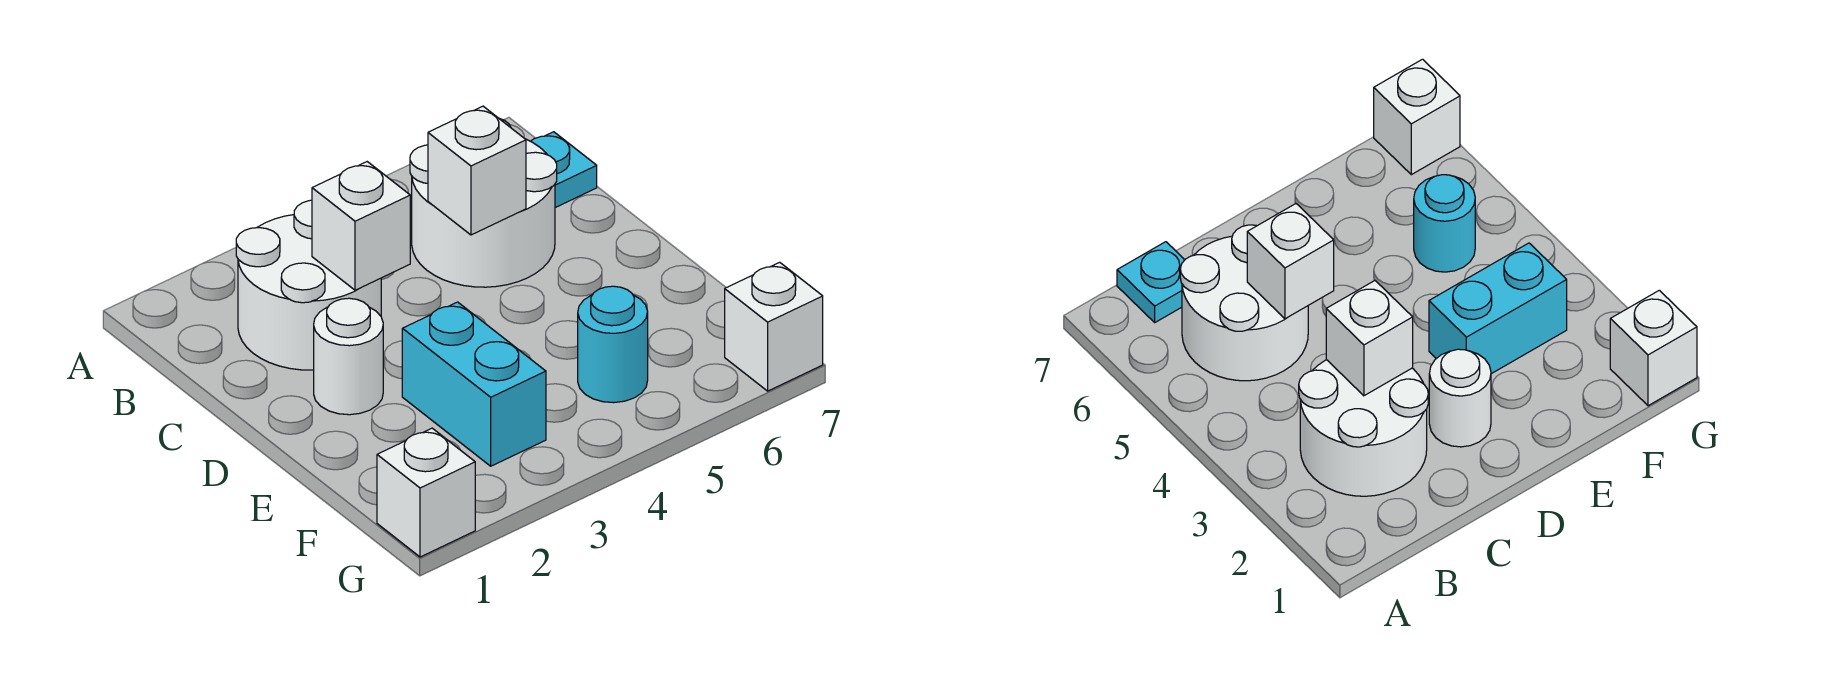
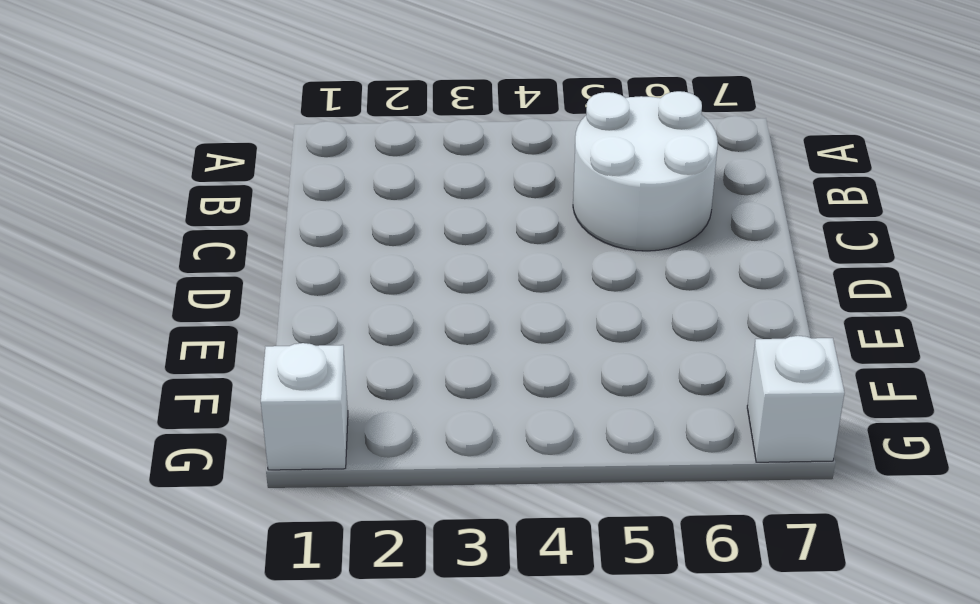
none -> white 2x2 round brick [236,200,381,370]
none -> cyan 1x1 plate [531,132,597,208]

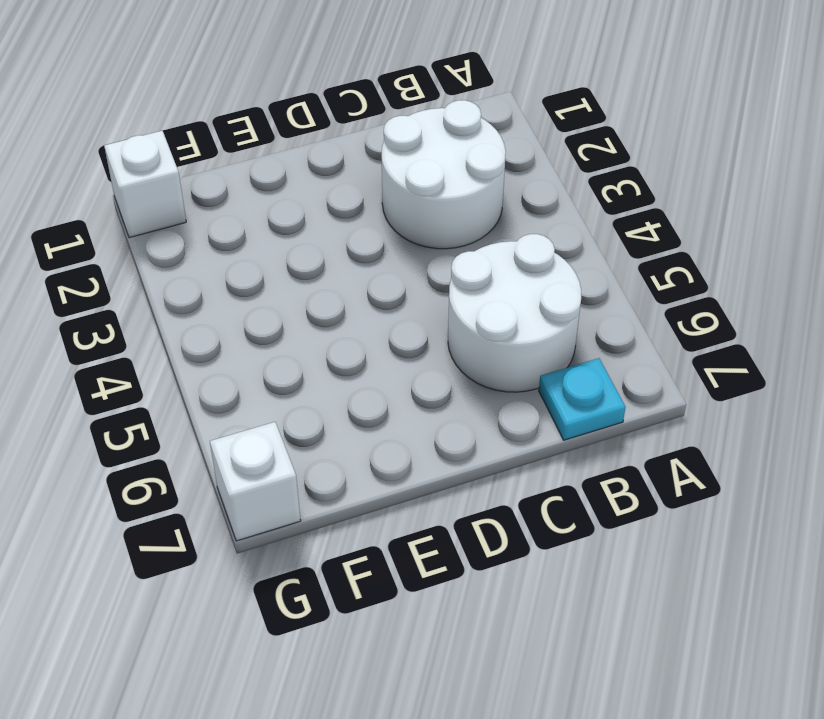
none -> white 1x1 round brick [314,298,383,415]
none -> cyan 1x2 brick [402,302,546,466]

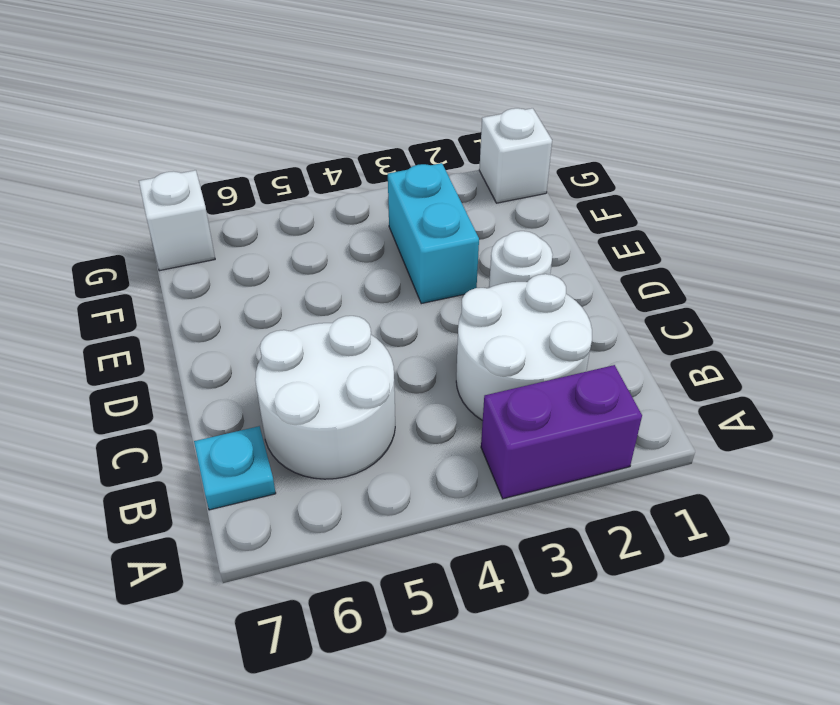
purple 1x2 brick [481,365,642,499] -> none
none -> cyan 1x1 round brick [578,286,648,403]
none -> white 1x1 brick [312,162,410,290]

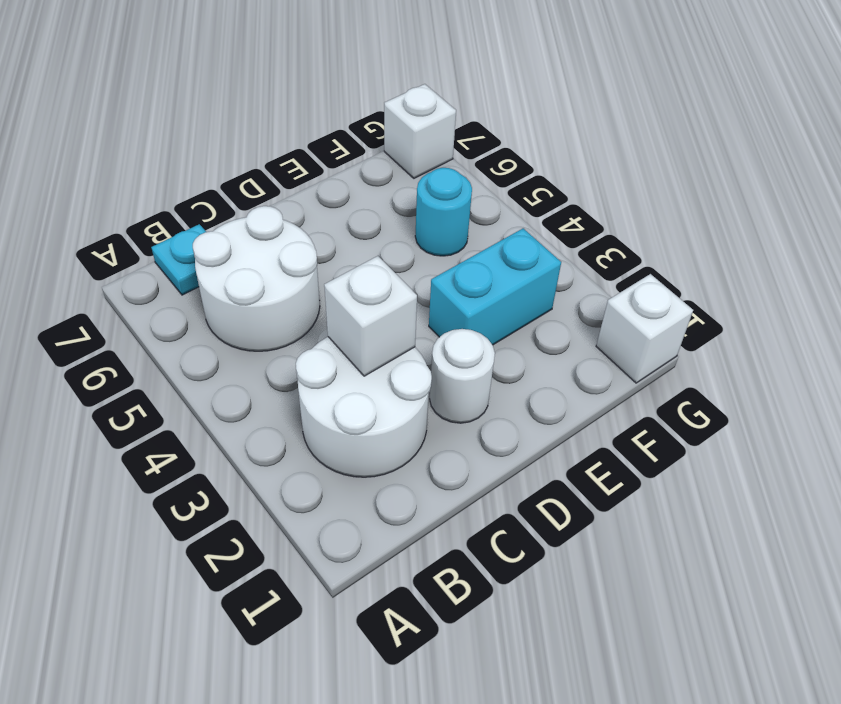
none -> white 1x1 brick [428,106,526,235]

